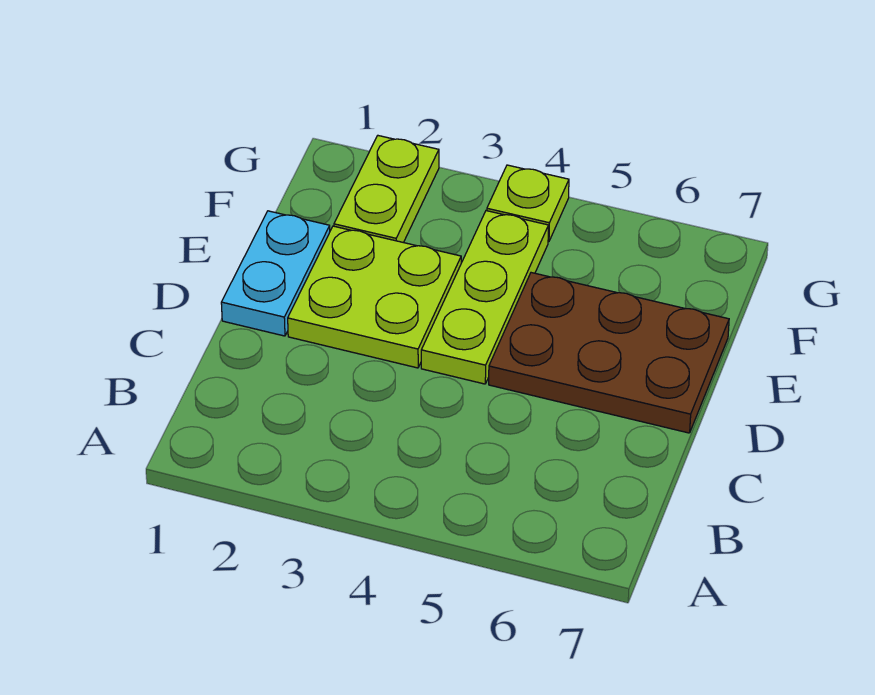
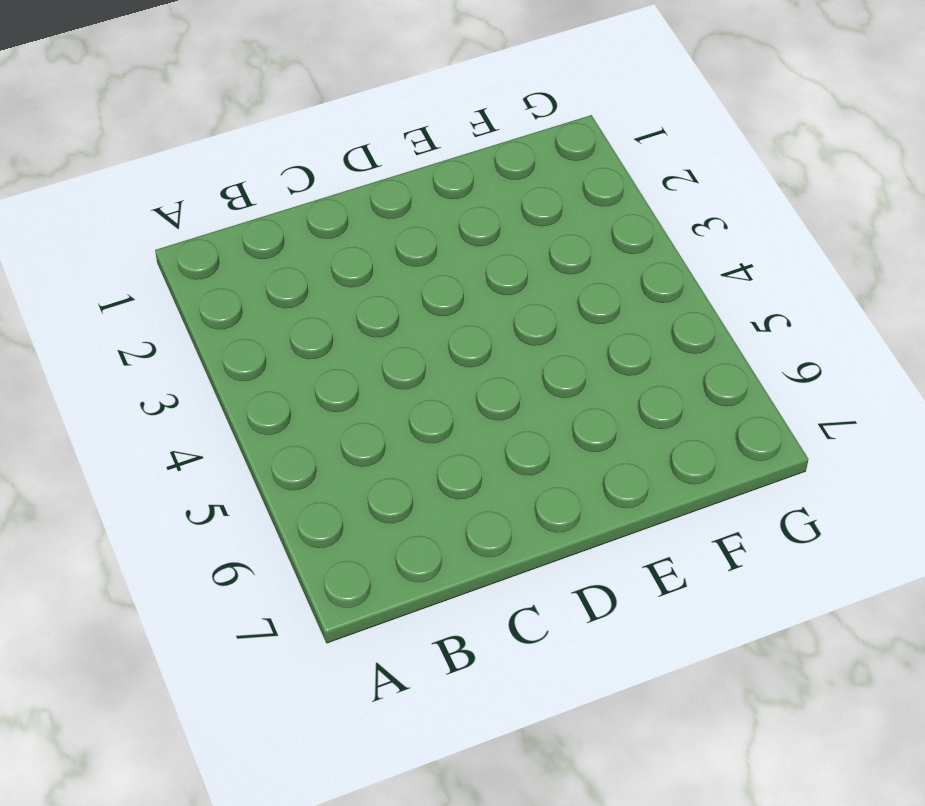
none -> cyan 1x2 plate [221,211,330,336]
none -> lime 2x2 plate [288,226,461,368]

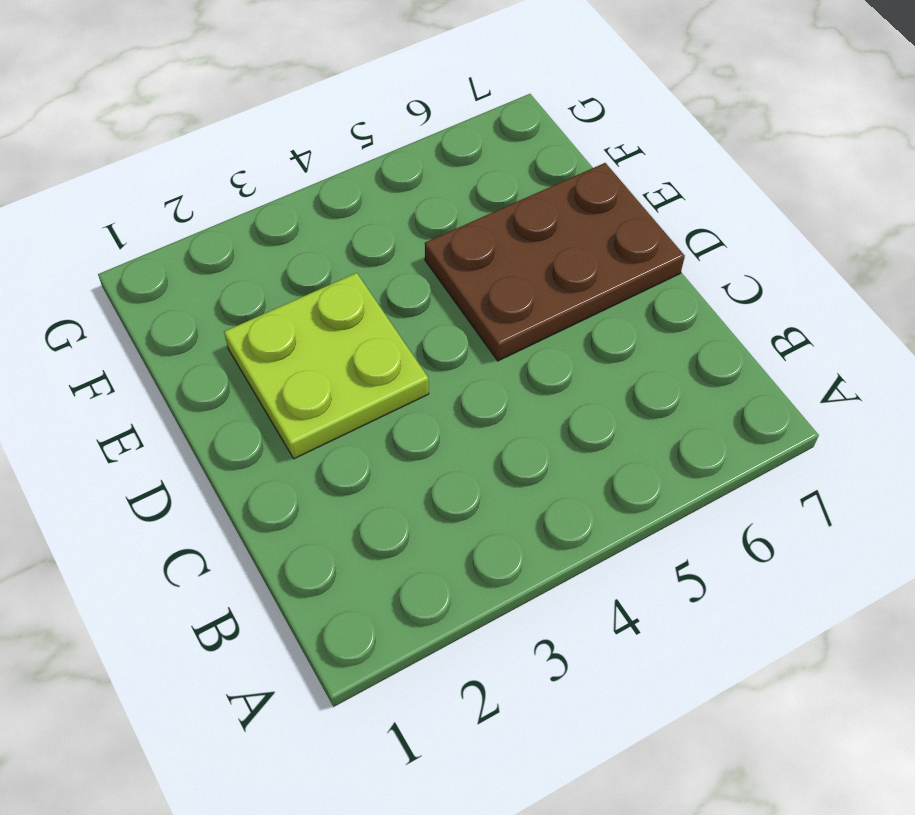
none -> cyan 1x2 plate [221,211,330,336]
none -> lime 1x3 plate [421,211,548,384]

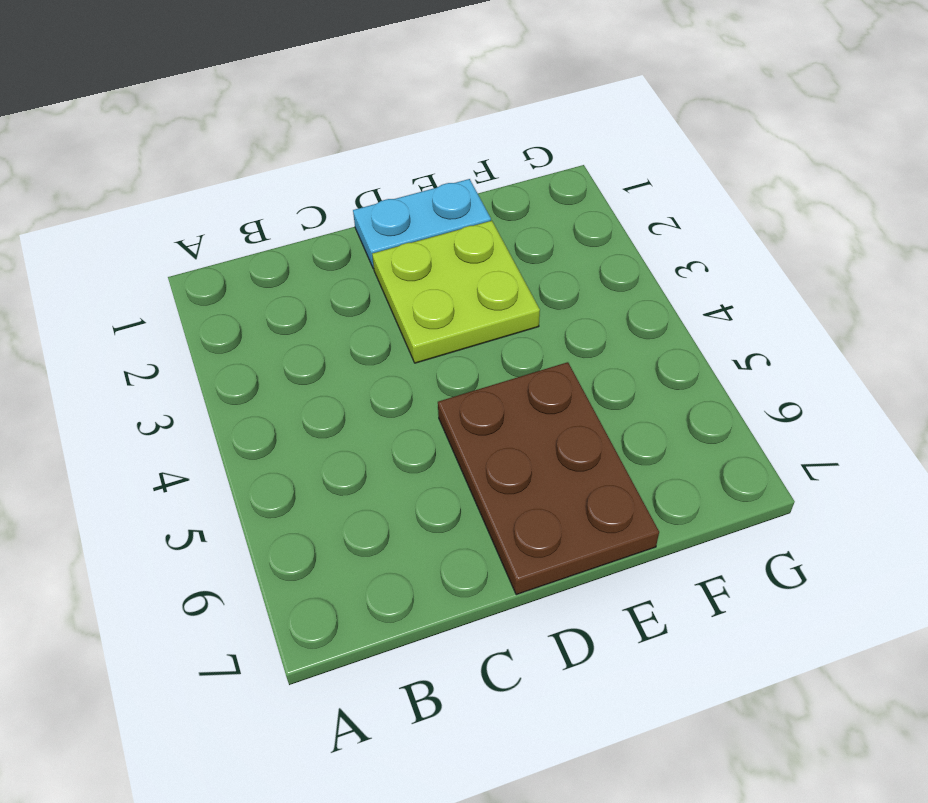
none -> lime 1x3 plate [421,211,548,384]
none -> lime 1x2 plate [334,136,439,243]

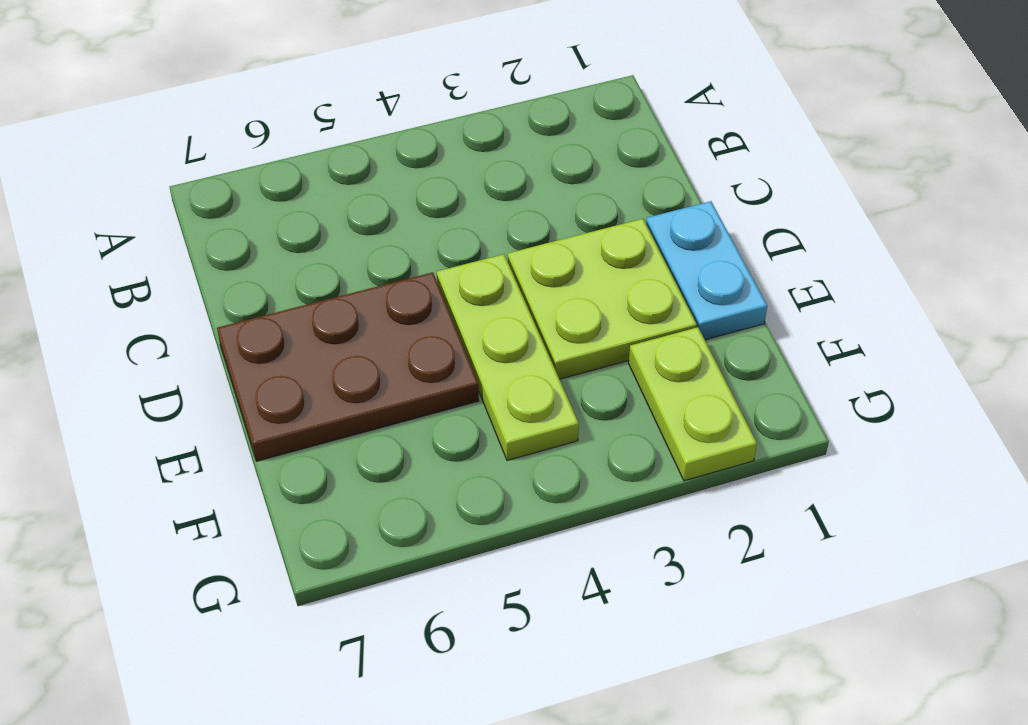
none -> lime 1x1 plate [487,165,569,242]

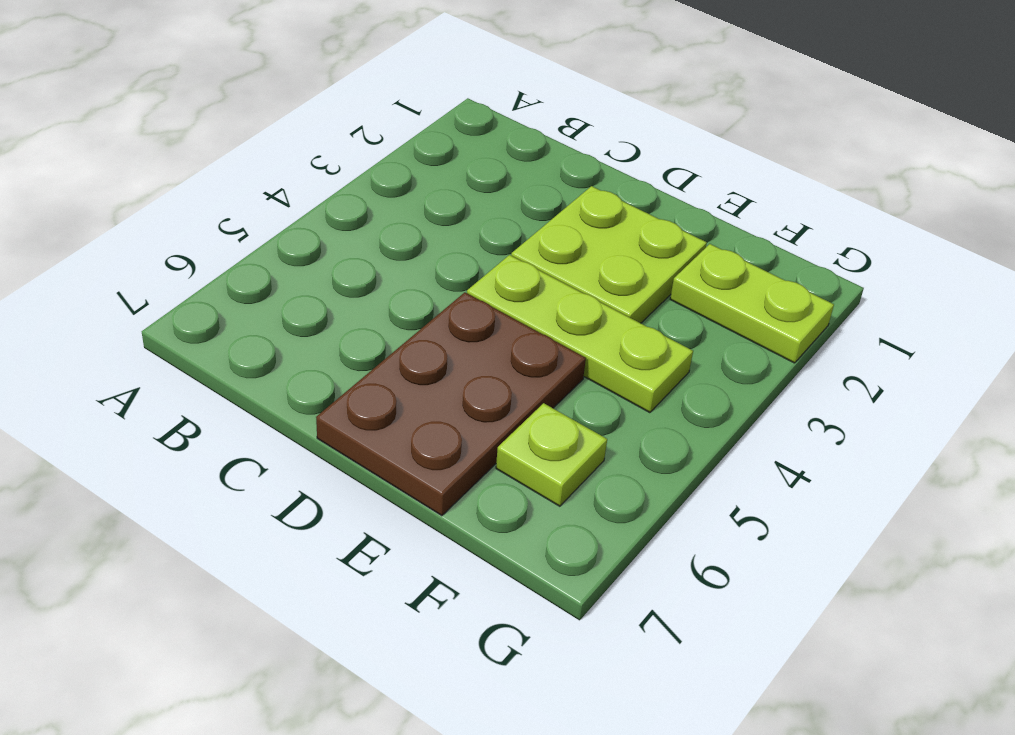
lime 1x1 plate [496,403,607,506] -> lime 1x1 plate moved to [487,165,569,242]
none -> cyan 1x2 plate [221,211,330,336]

